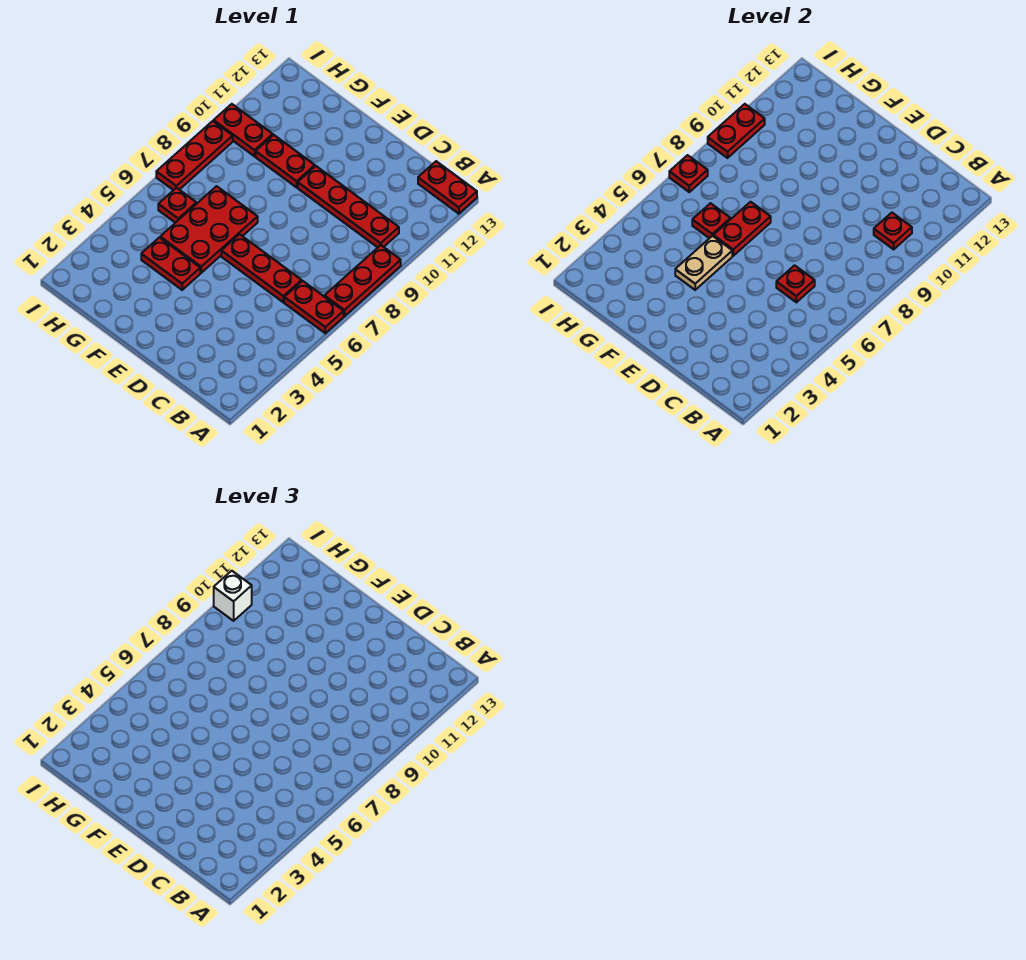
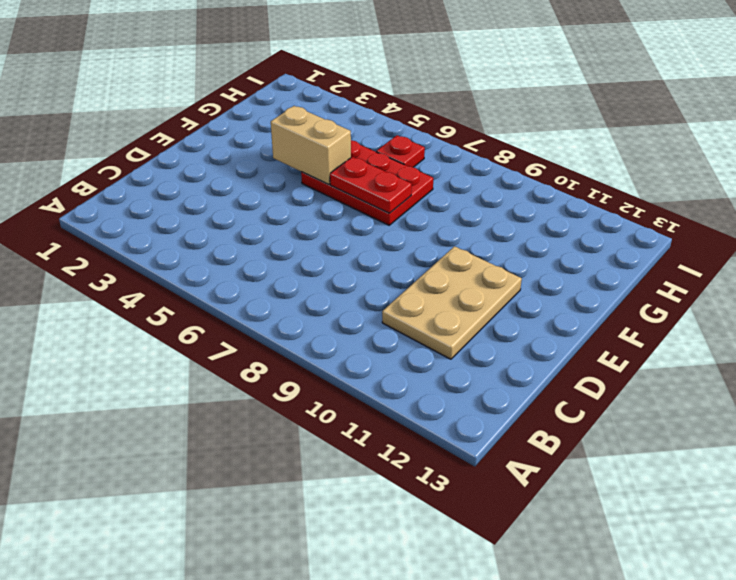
tan 2x3 plate [382,246,522,359] -> red 1x4 plate [298,166,399,247]
tan 1x2 brick [271,106,351,185] -> tan 1x2 plate [675,236,732,290]
none -> red 1x2 plate [284,281,344,333]
none -> red 1x3 plate [325,245,401,316]
none -> red 1x2 plate [418,161,477,214]

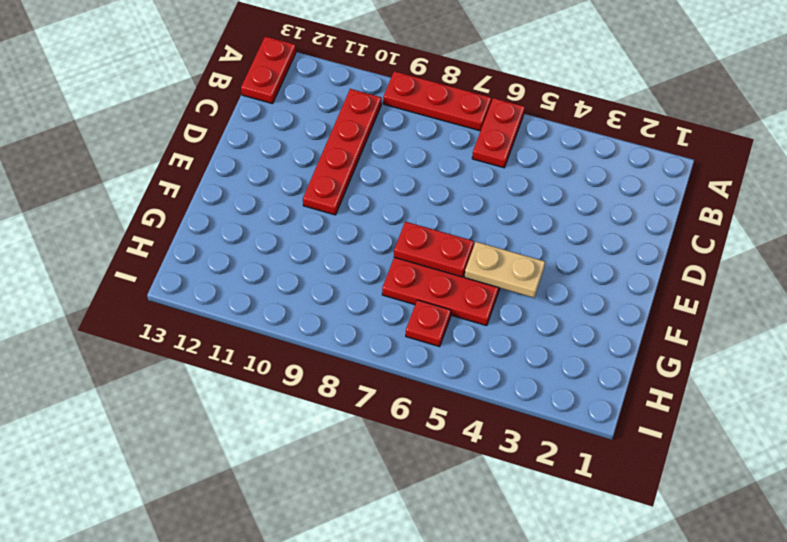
none -> red 1x3 plate [221,234,302,302]
none -> red 1x2 plate [141,237,200,290]
none -> red 1x2 plate [256,135,315,187]

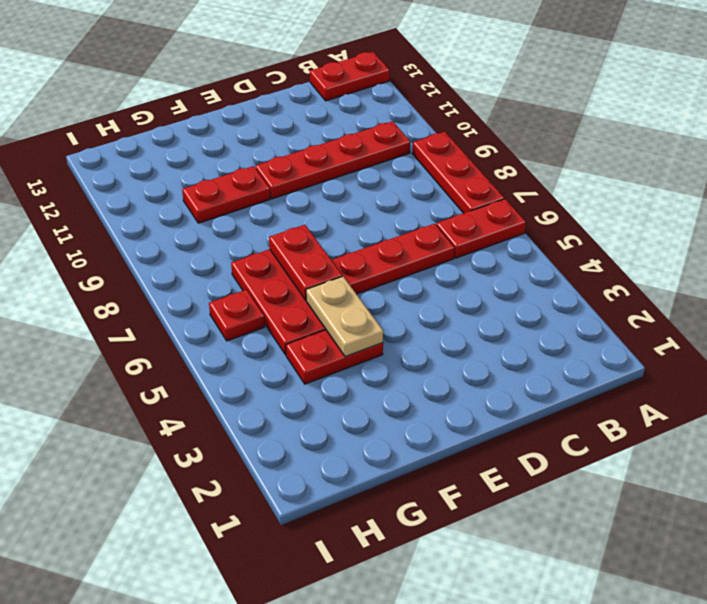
none -> red 1x2 plate [214,104,273,156]
none -> red 1x3 plate [156,121,233,190]
none -> red 1x1 plate [874,213,912,249]

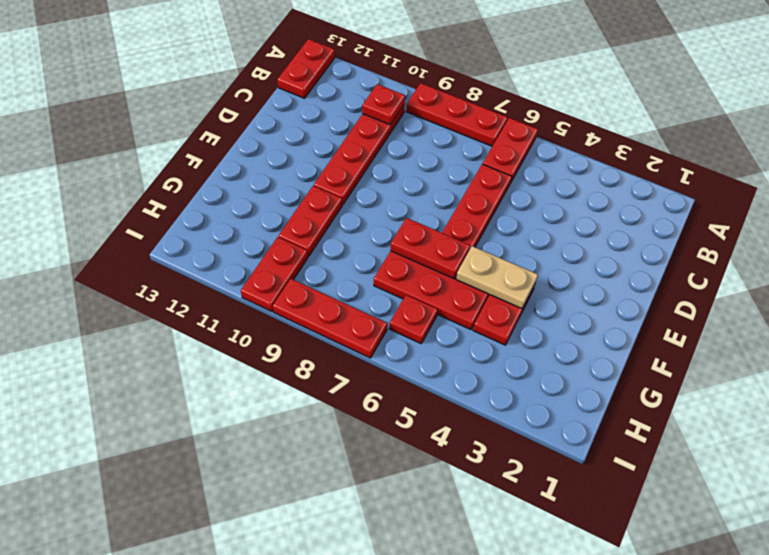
none -> red 1x1 plate [776,265,815,302]
none -> red 1x1 plate [692,203,731,238]
none -> red 1x1 plate [669,155,708,192]

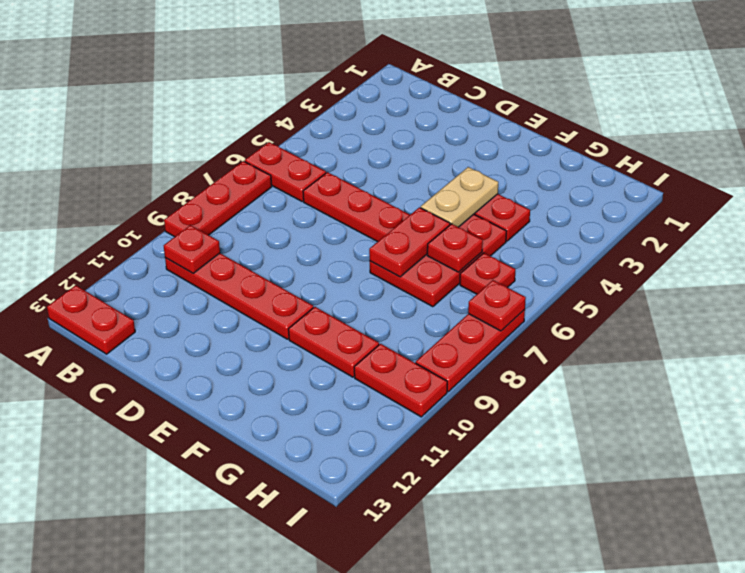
none -> red 1x1 plate [776,265,815,302]
none -> red 1x2 plate [708,104,765,158]
none -> white 1x1 brick [214,571,252,621]

